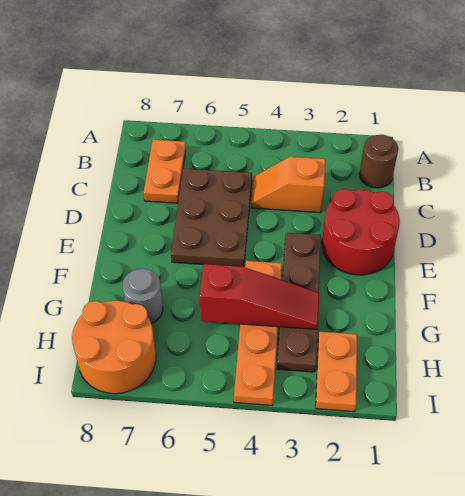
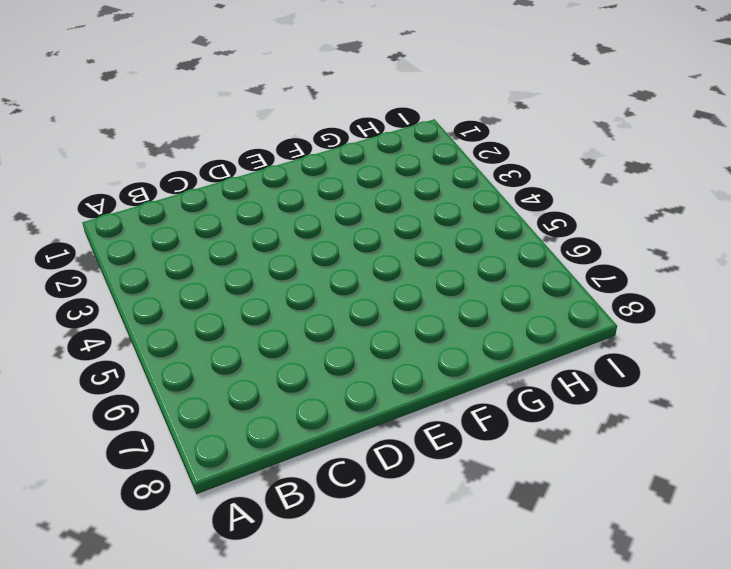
none -> brown 1x1 round brick [359,135,398,188]
none -> orange 1x2 plate [144,140,186,203]

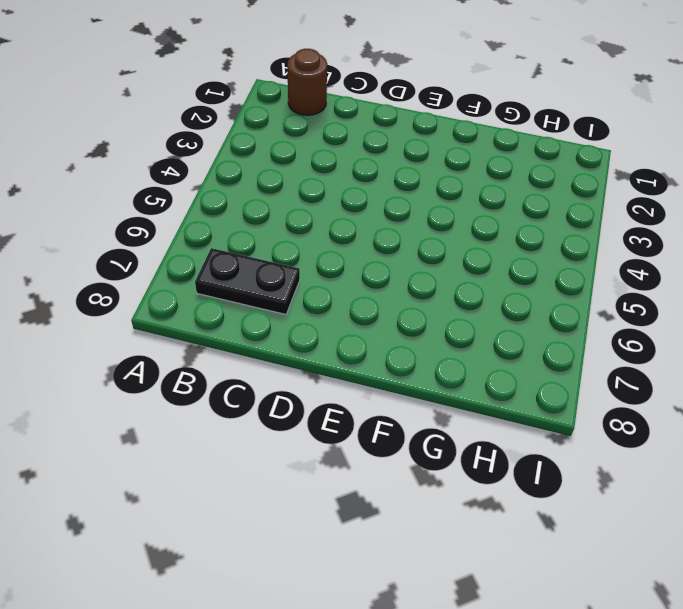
black 1x2 plate [195,248,300,314] -> orange 1x2 plate [144,140,186,203]
none -> orange 1x2 slope [251,157,325,213]
none -> brown 2x3 plate [171,168,252,267]

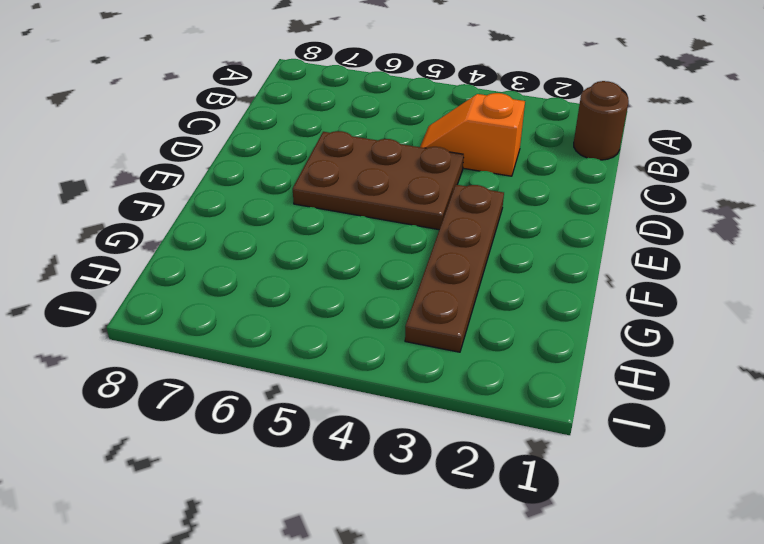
brown 2x3 plate [293,131,464,230] -> brown 2x3 plate turned to [171,168,252,267]
none -> orange 1x2 plate [144,140,186,203]
none -> red 2x2 round brick [322,189,400,275]

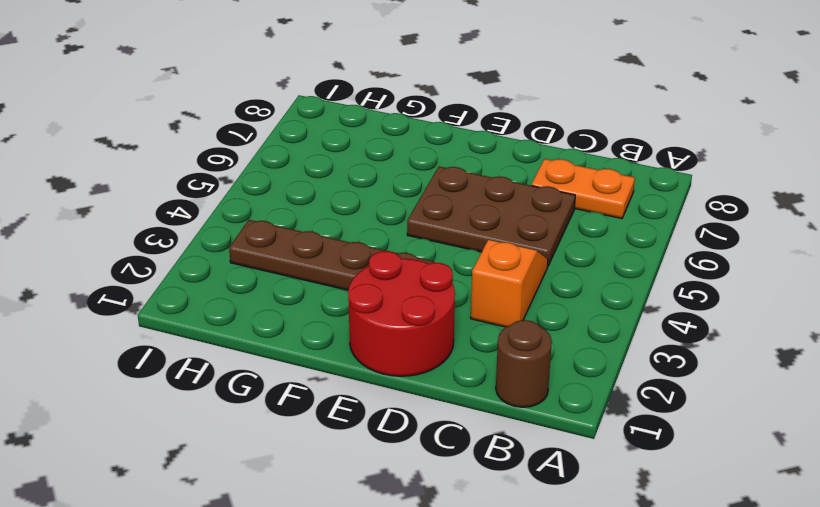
none -> orange 1x4 plate [234,261,282,405]
none -> grey 1x1 round brick [123,269,163,323]

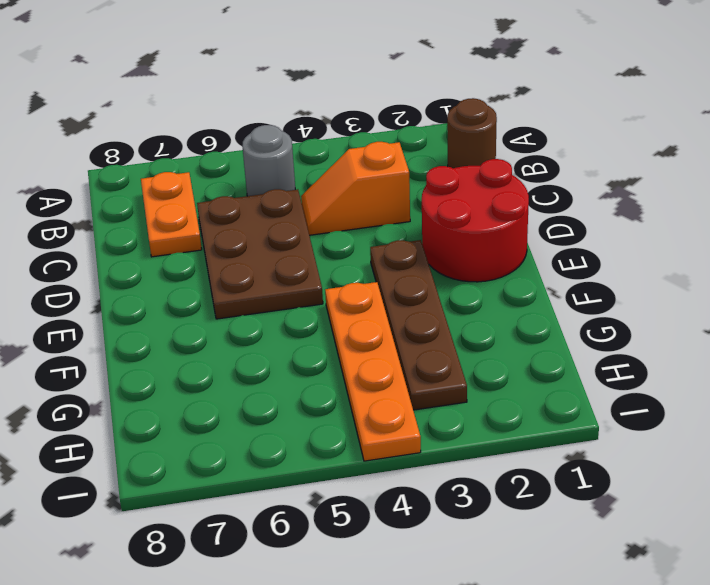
grey 1x1 round brick [242,125,295,196] -> grey 1x1 round brick moved to [123,269,163,323]
none -> orange 1x2 plate [316,332,357,412]
none -> orange 2x2 round brick [72,301,156,394]

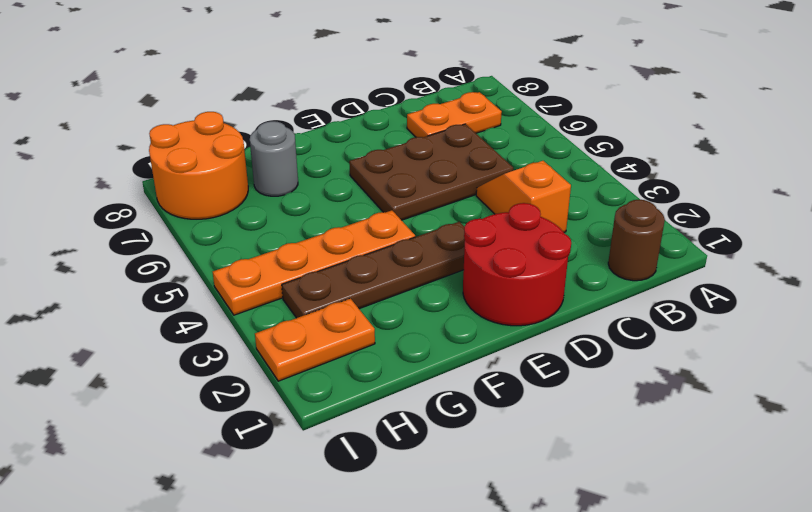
none -> red 1x3 slope [200,264,319,329]

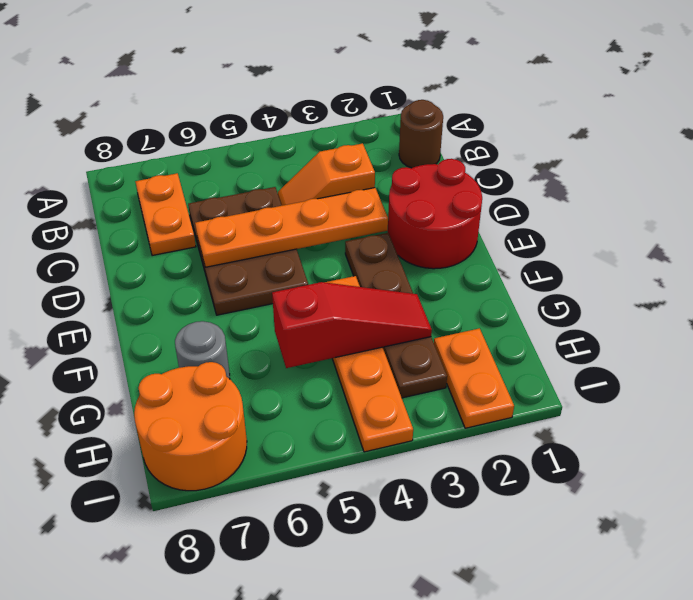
orange 1x4 plate [195,188,388,267] -> none

